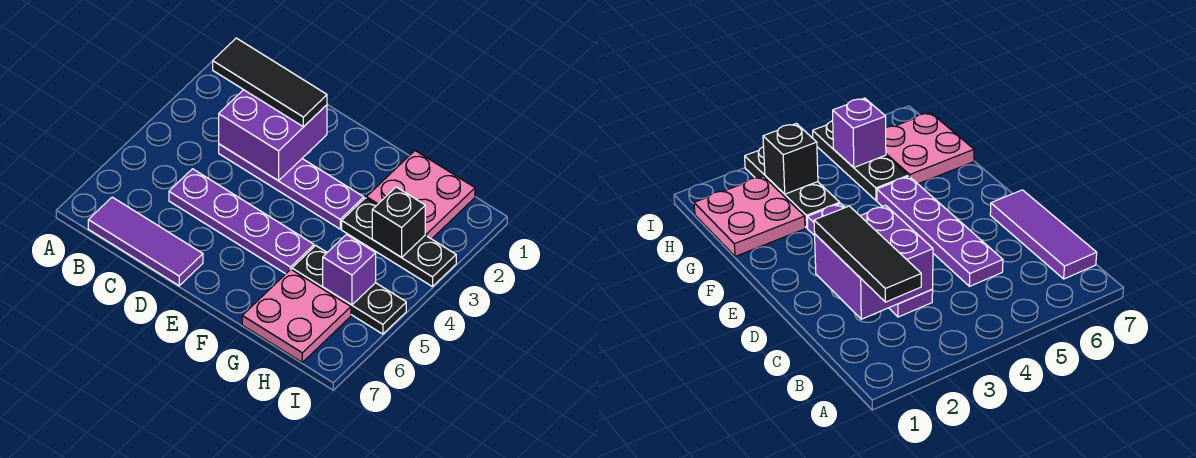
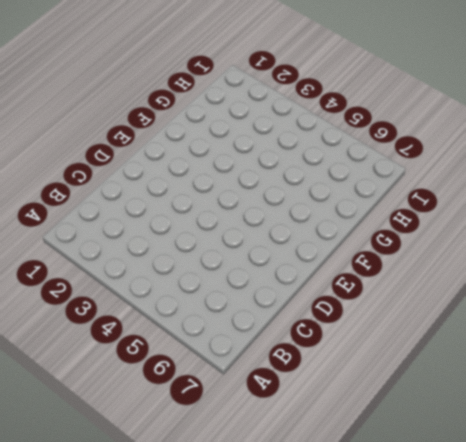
none -> purple 1x3 tile [88,197,203,286]
none -> purple 1x4 plate [219,144,364,229]

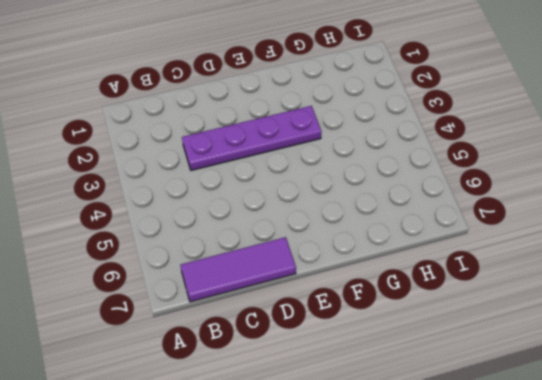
none -> purple 1x4 plate [169,169,314,274]
none -> pink 2x2 plate [366,151,475,239]

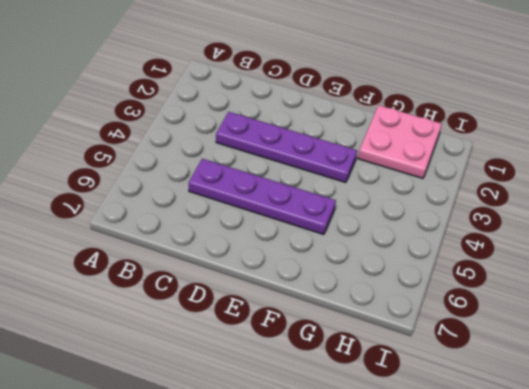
none -> purple 1x3 tile [88,197,203,286]
none -> black 1x3 plate [342,198,456,287]

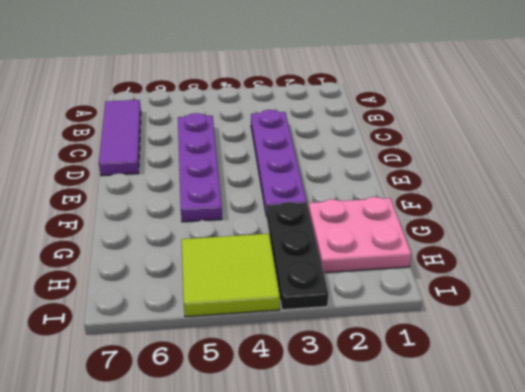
lime 2x2 tile [182,234,280,317] -> black 1x3 plate [292,245,406,334]
none -> pink 2x2 plate [242,269,351,362]
none -> purple 2x2 brick [219,90,327,181]

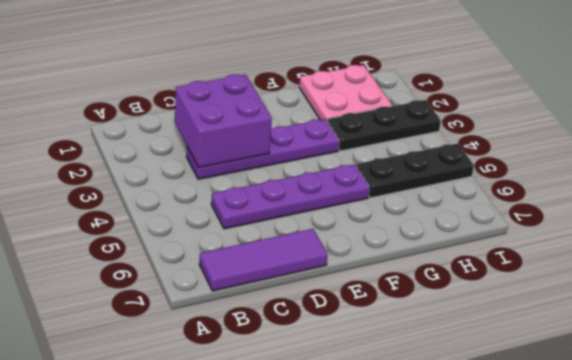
none -> pink 2x2 plate [242,269,351,362]
none -> black 1x1 brick [372,187,425,257]

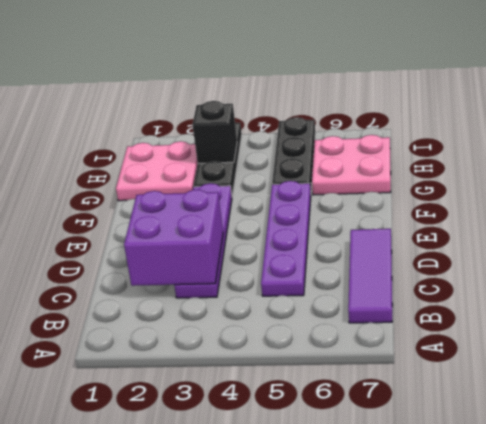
none -> purple 1x1 brick [323,235,376,305]
none -> black 1x3 tile [213,38,327,127]

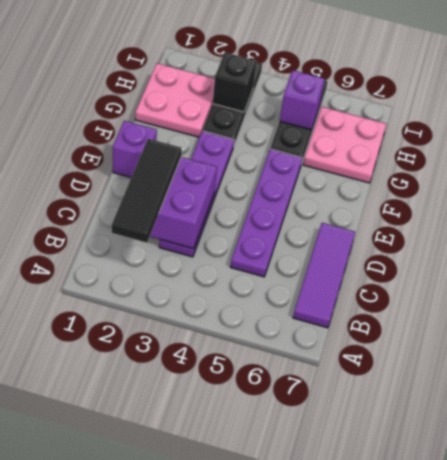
purple 1x1 brick [113,121,157,177] -> none

